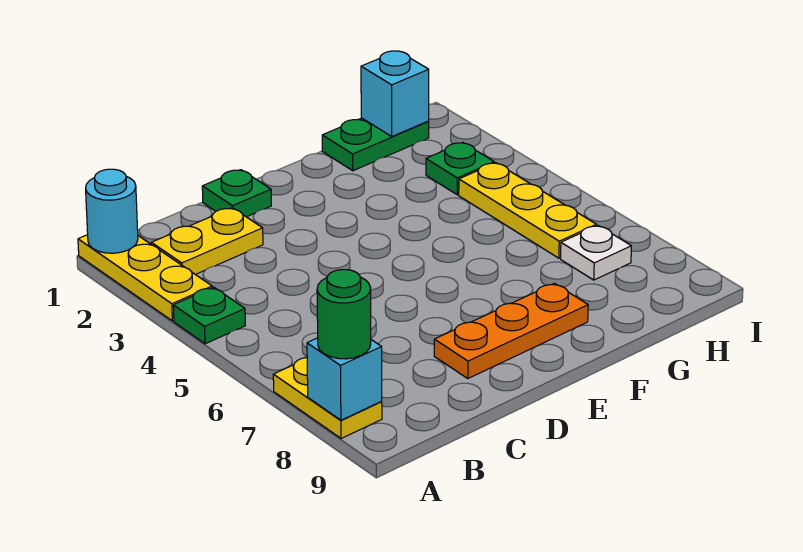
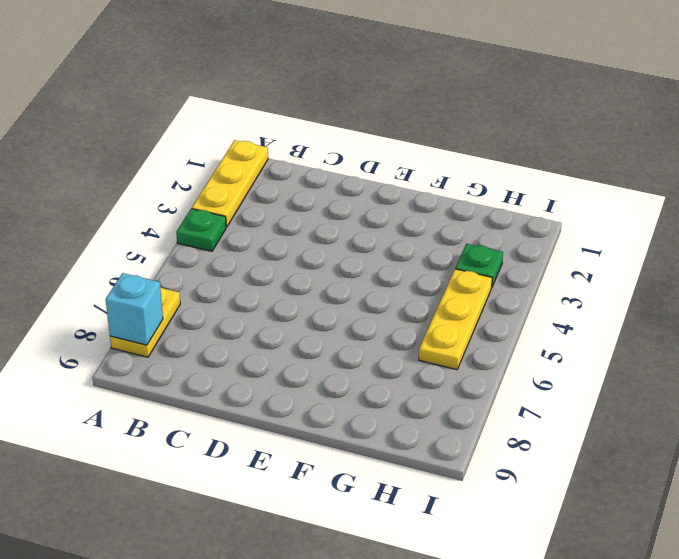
none -> yellow 1x2 plate [151,208,263,274]
none -> green 1x1 plate [202,170,271,217]
none -> orange 1x3 plate [434,283,588,378]

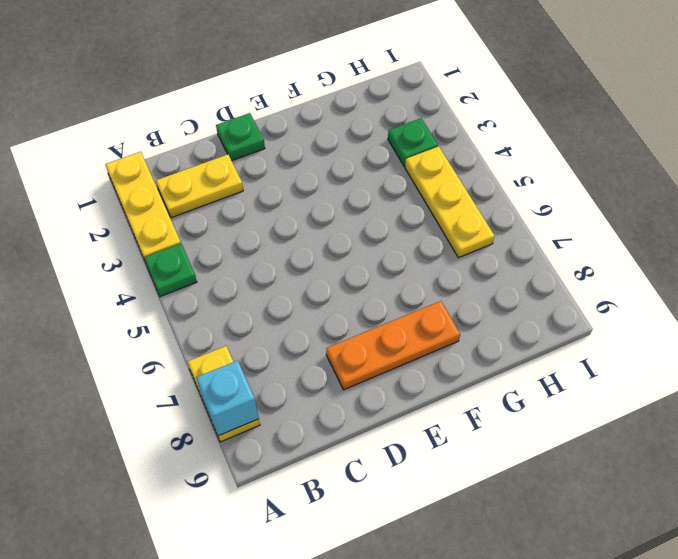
none -> green 1x2 plate [322,118,429,171]
none -> white 1x1 plate [561,226,631,280]
none -> cyan 1x1 round brick [86,169,138,253]

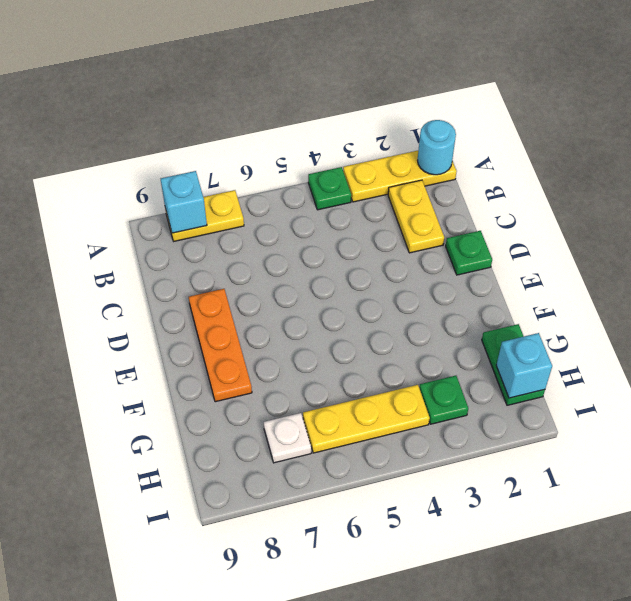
none -> green 1x1 round brick [317,270,371,359]

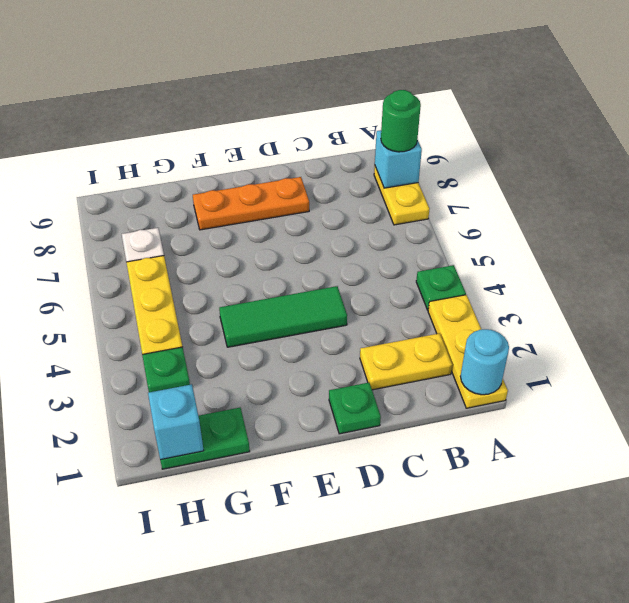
green 1x3 tile [219,286,347,347] -> none

